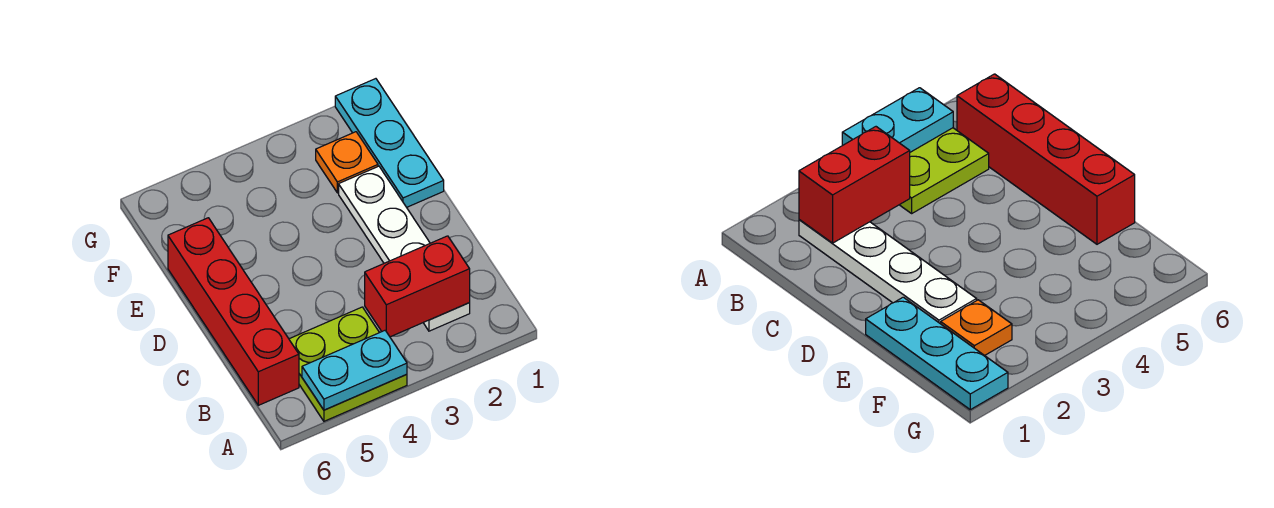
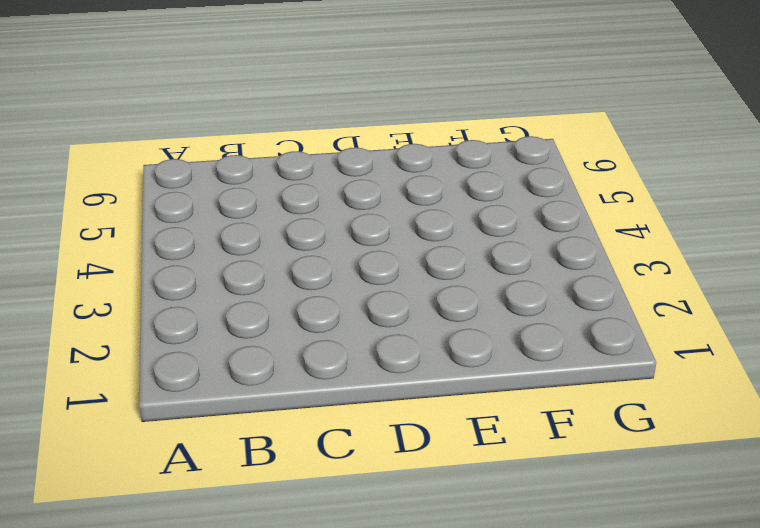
none -> lime 2x2 plate [289,307,407,421]
none -> white 1x4 plate [339,166,470,331]

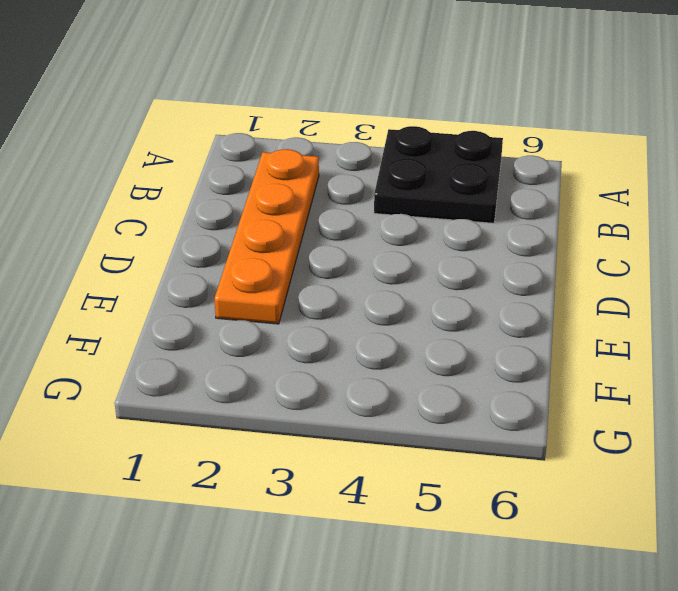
black 2x2 plate [374,126,503,223] -> lime 2x2 plate [289,307,407,421]
orange 1x4 plate [215,149,319,324] -> white 1x4 plate [339,166,470,331]
none -> red 1x4 brick [168,218,299,405]
none -> cyan 1x3 plate [335,79,444,207]

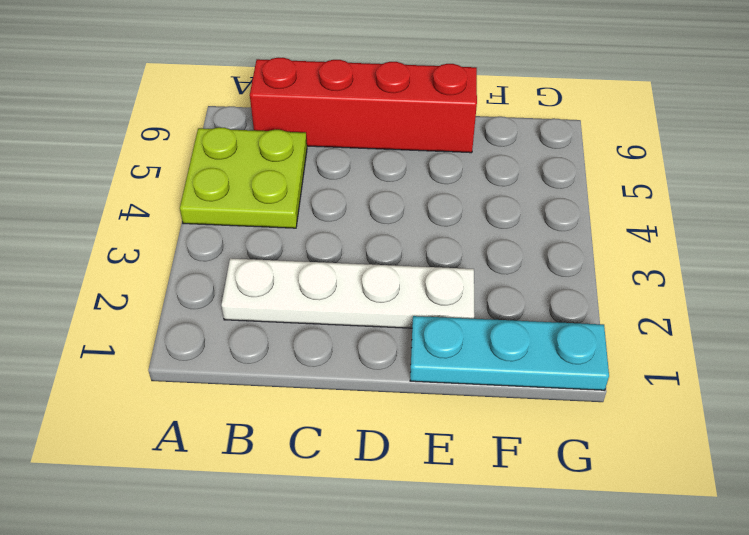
none -> orange 1x1 plate [316,132,378,193]
none -> cyan 1x2 plate [302,331,407,410]

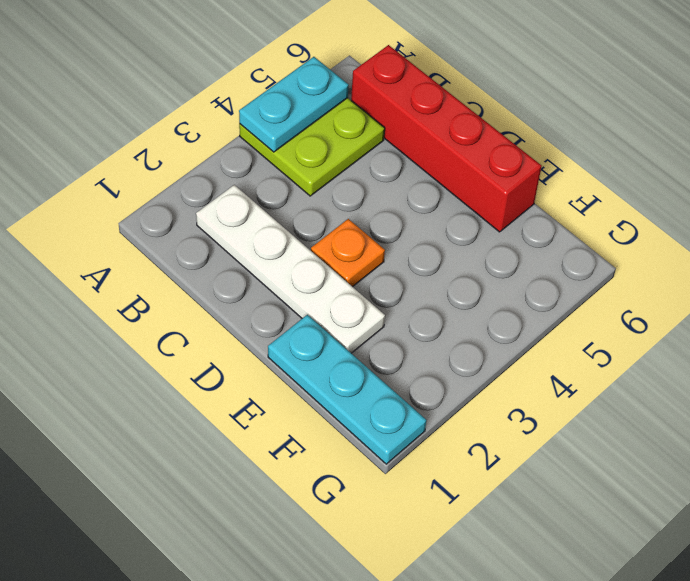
orange 1x1 plate [311,219,385,287] -> orange 1x1 plate moved to [316,132,378,193]
none -> red 1x2 brick [365,236,470,337]

